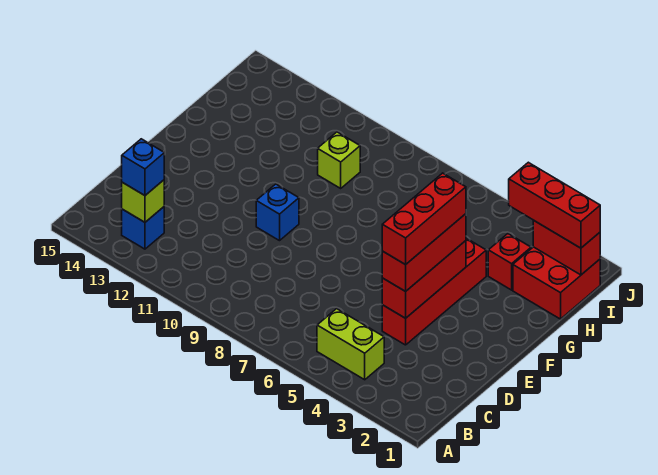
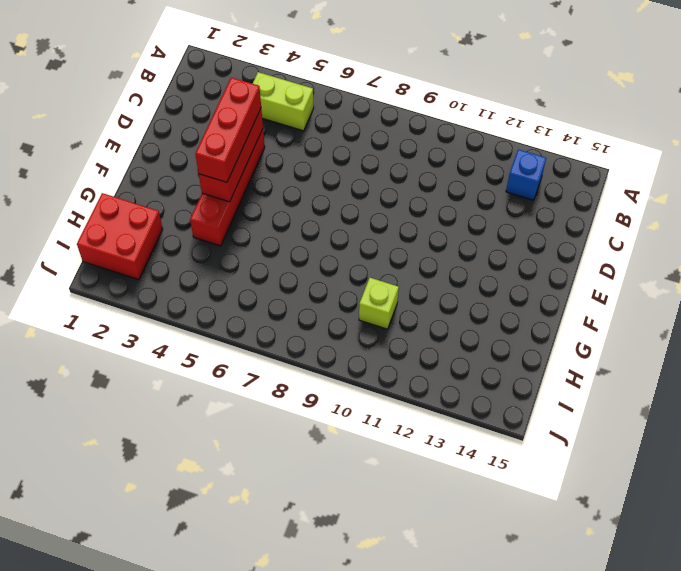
none -> blue 1x1 brick [256,184,299,241]
none -> red 1x1 brick [488,234,531,290]
none -> lime 1x1 brick [122,180,164,222]

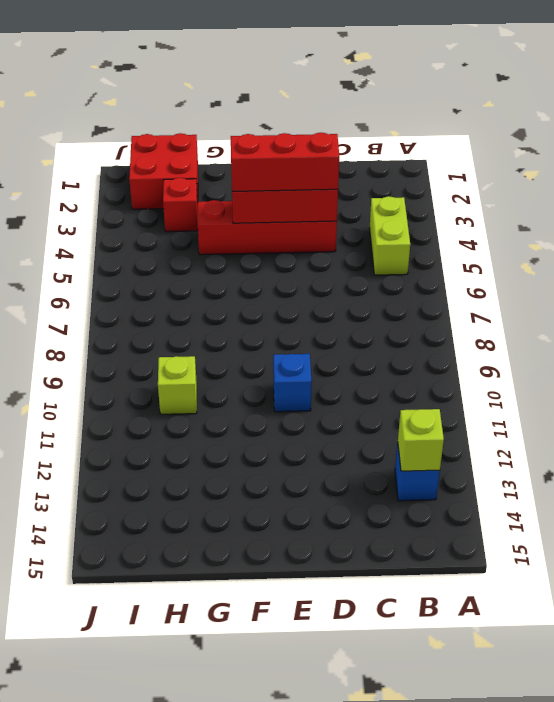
none -> red 1x2 brick [533,220,600,275]
none -> blue 1x1 brick [122,139,164,195]
none -> red 1x3 brick [509,162,600,248]

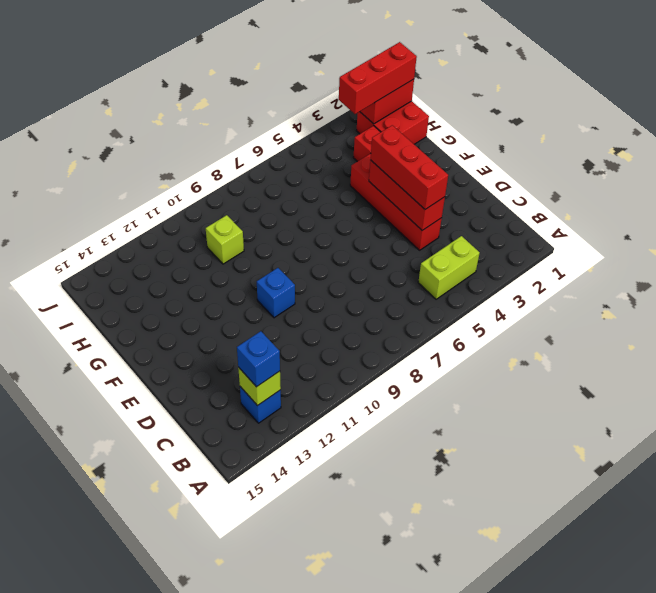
none -> red 1x3 brick [382,173,466,265]

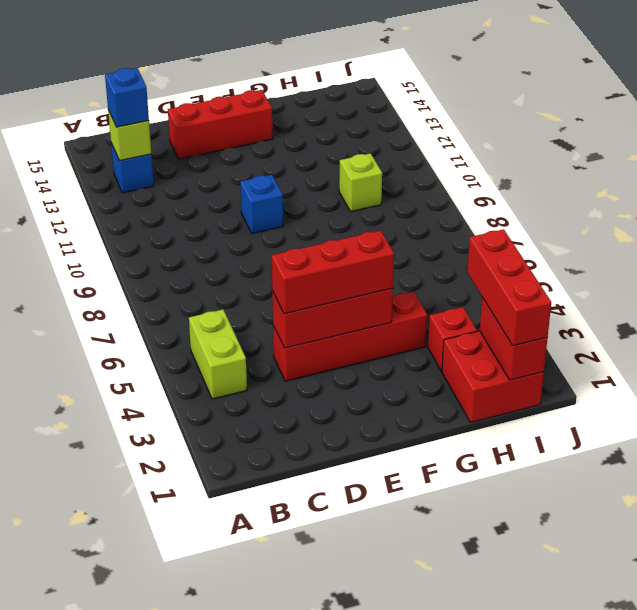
red 1x3 brick [168,90,273,159] -> red 1x3 brick moved to [382,173,466,265]

